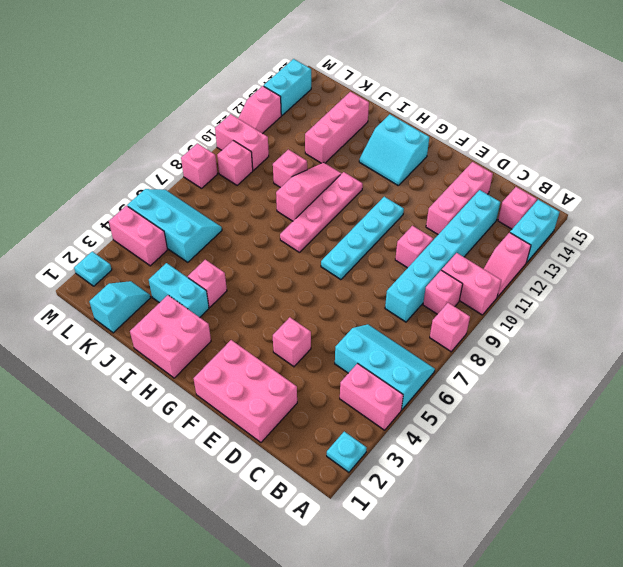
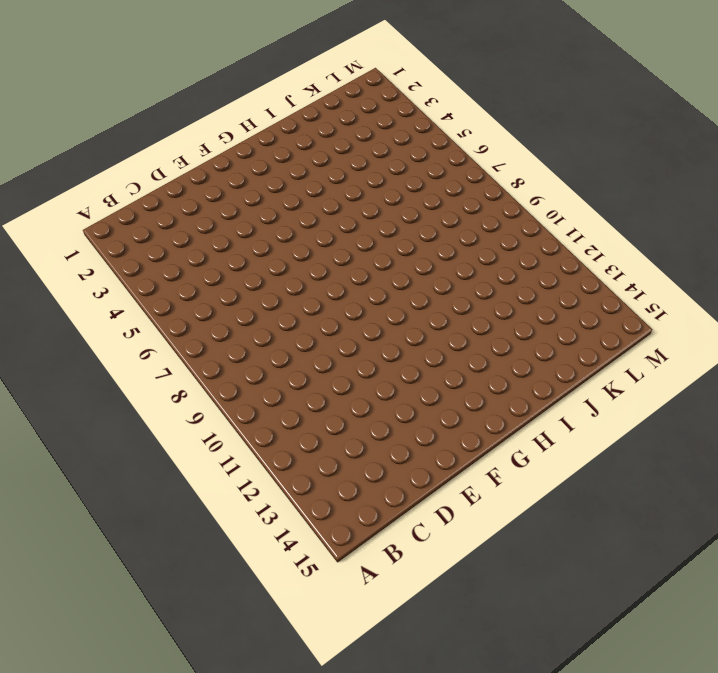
none -> cyan 1x1 plate [327,432,367,472]
none -> pink 1x2 brick [340,364,403,430]
none -> cyan 2x3 slope [335,324,435,410]
none -> pink 1x1 brick [430,303,470,352]

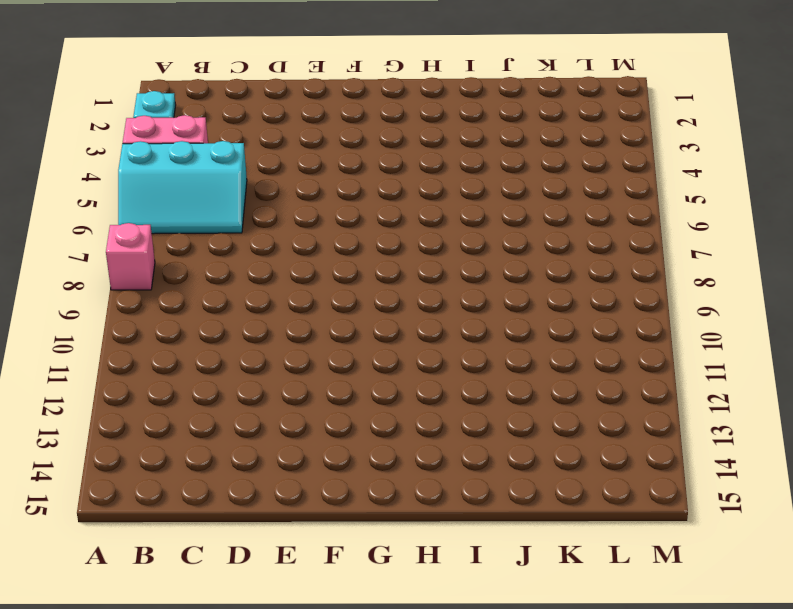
none -> pink 1x2 brick [442,253,501,315]
none -> pink 1x2 slope [484,233,531,297]
none -> cyan 1x2 brick [510,200,560,263]
none -> pink 1x1 brick [423,270,463,314]

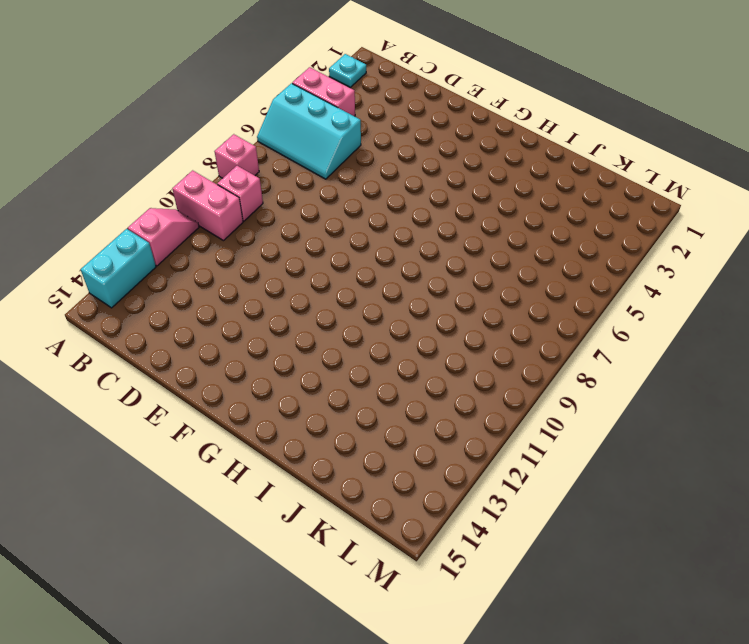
none -> pink 1x1 brick [498,187,537,229]
none -> cyan 1x6 brick [385,190,500,322]
none -> pink 2x3 brick [193,340,297,442]
none -> pink 1x1 brick [395,226,433,268]

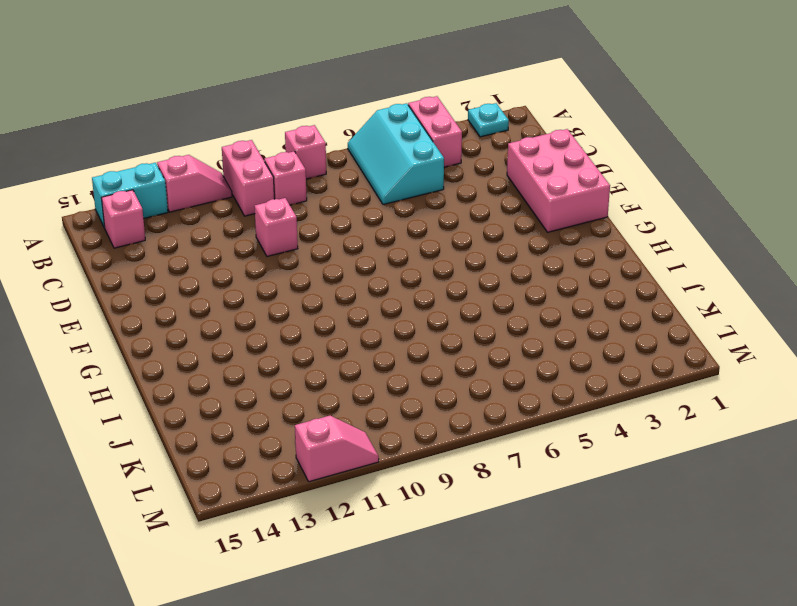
none -> cyan 1x6 brick [385,190,500,322]
none -> pink 1x3 brick [426,162,493,234]
none -> pink 1x1 brick [273,317,311,367]
none -> cyan 1x4 plate [321,197,404,280]

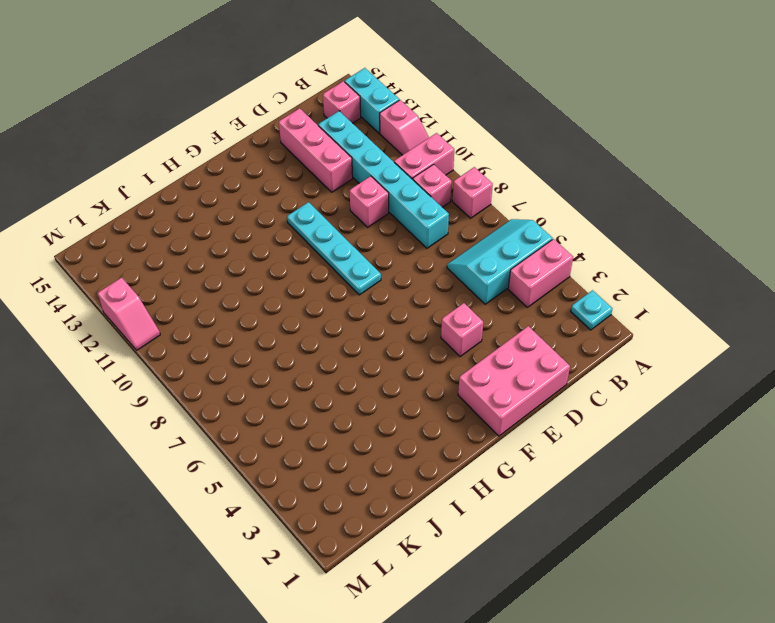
none -> cyan 2x2 slope [359,114,429,185]
none -> pink 2x2 brick [130,295,211,378]
none -> pink 1x4 plate [280,172,363,253]
none -> cyan 1x2 brick [149,263,209,317]

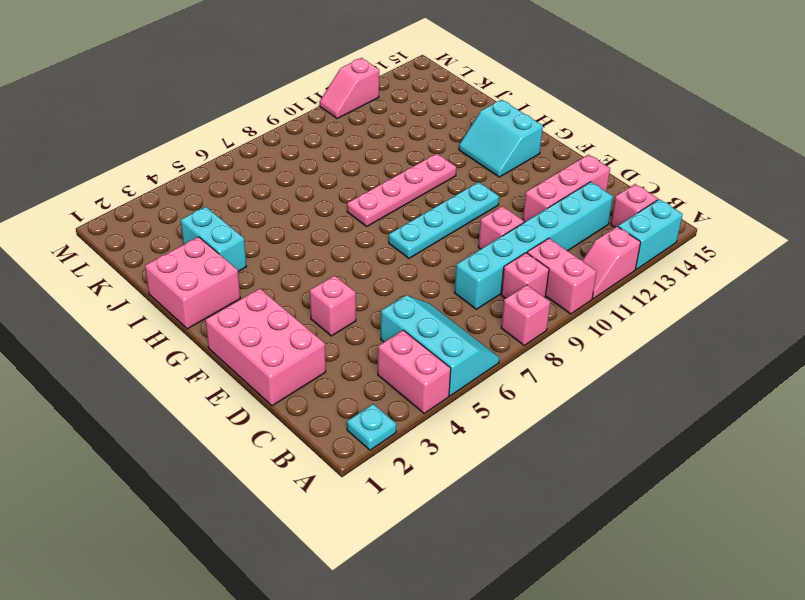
none -> pink 1x1 brick [188,260,227,307]
none -> pink 1x3 slope [276,163,342,221]
none -> pink 1x1 brick [273,149,307,188]
none -> pink 1x3 brick [305,92,369,163]

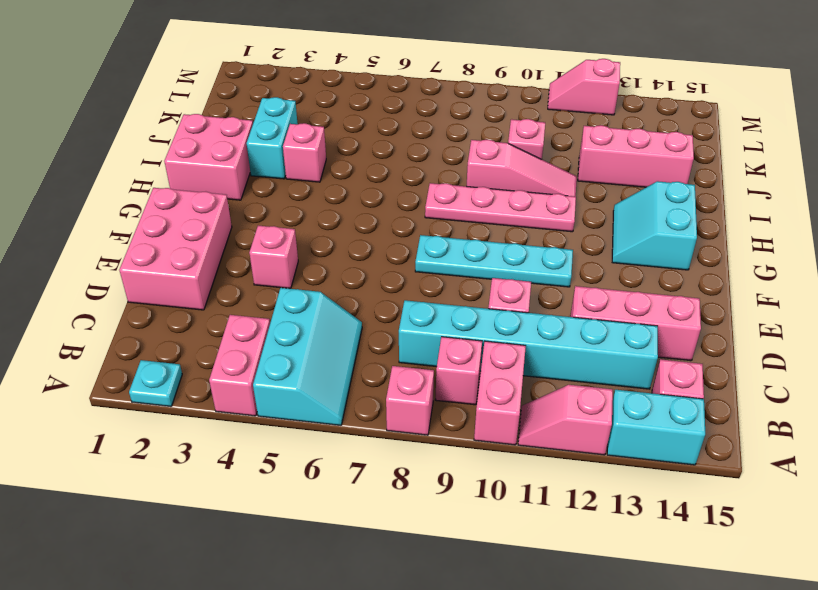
none -> cyan 1x2 slope [89,281,150,333]
none -> cyan 2x3 slope [127,189,222,262]
none -> pink 1x2 brick [109,206,168,266]
none -> pink 1x1 brick [217,141,253,185]

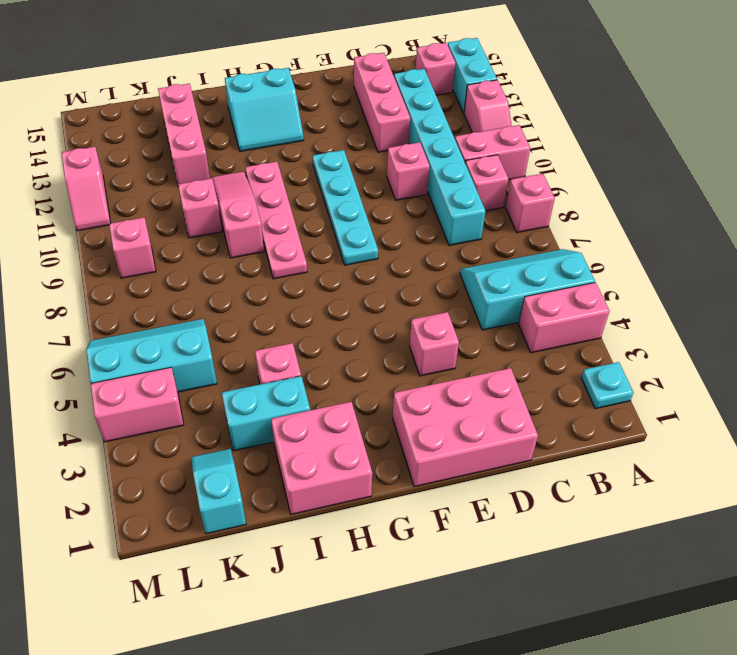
none -> pink 1x2 brick [215,114,269,170]
none -> cyan 1x1 plate [74,252,112,286]
none -> pink 1x1 brick [181,143,217,188]
none -> cyan 1x2 brick [264,59,311,116]

